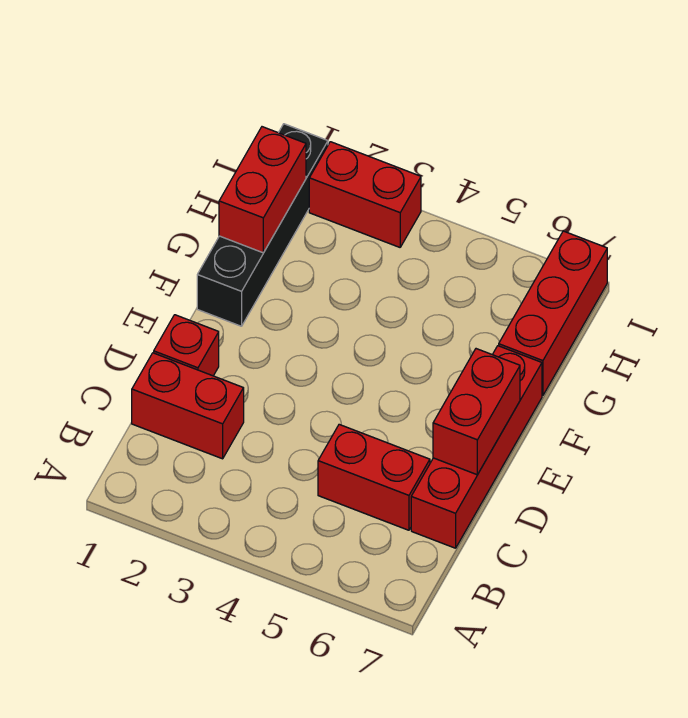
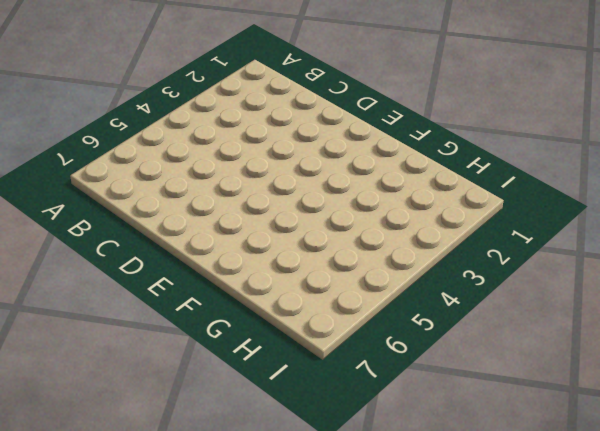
none -> red 1x2 brick [132,353,244,459]
none -> red 1x2 brick [318,424,430,530]

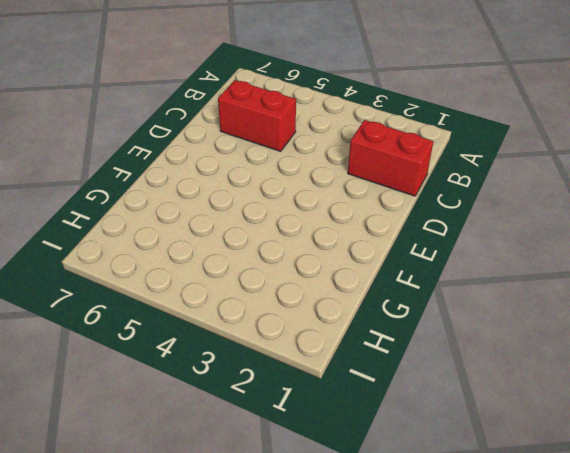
none -> red 1x4 brick [411,346,542,548]
none -> red 1x1 brick [154,315,219,376]

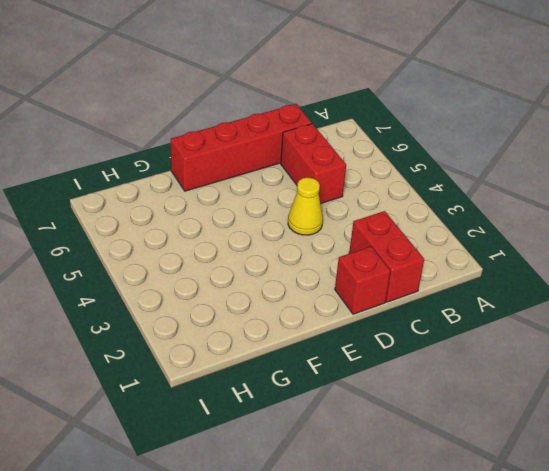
yellow 1x1 cone [288,178,323,235] -> none
none -> black 1x4 brick [197,124,328,326]
none -> red 1x3 brick [499,231,607,396]

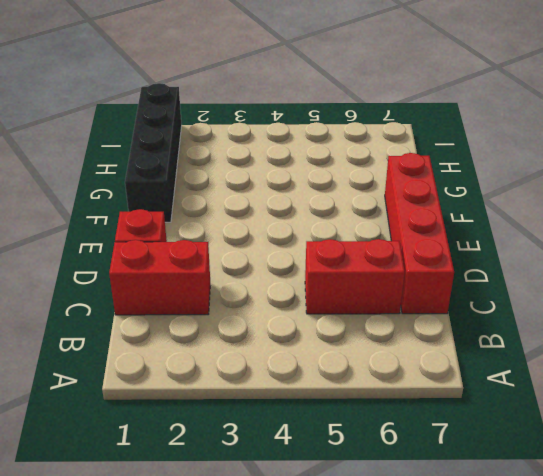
none -> red 1x3 brick [499,231,607,396]
none -> red 1x2 brick [309,142,421,247]

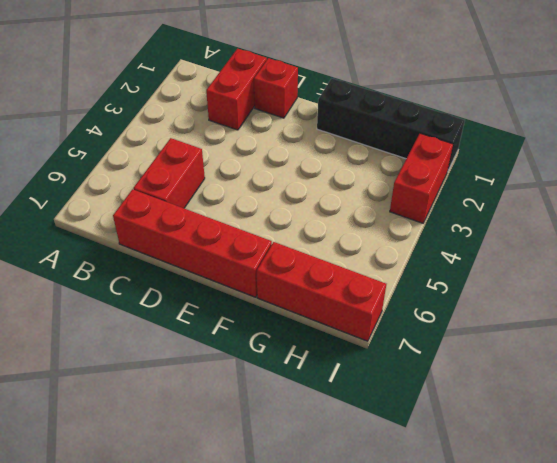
none -> red 1x2 brick [433,349,520,475]
none -> red 1x2 brick [219,127,306,253]

